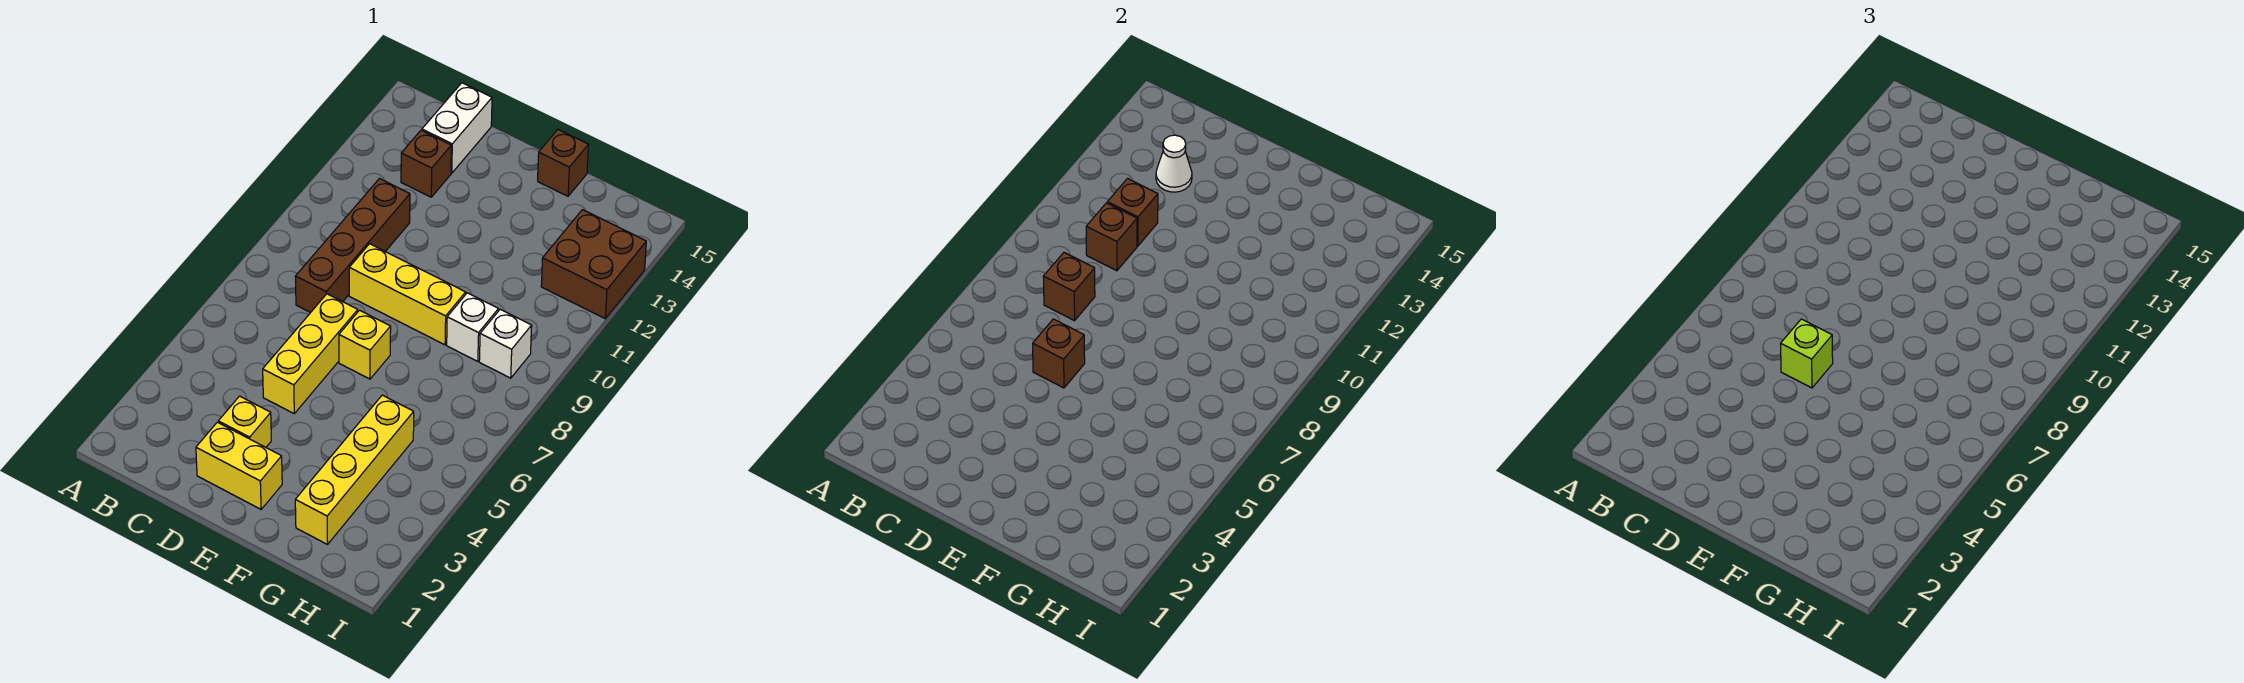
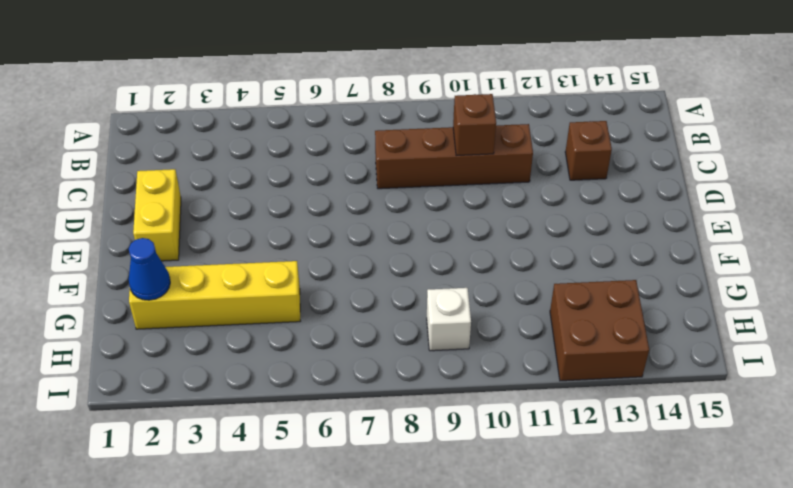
blue 1x1 cone [129,238,170,300] -> none
none -> white 1x2 brick [422,83,492,173]
none -> yellow 1x1 brick [218,396,271,447]
none -> yellow 1x3 brick [263,294,358,413]

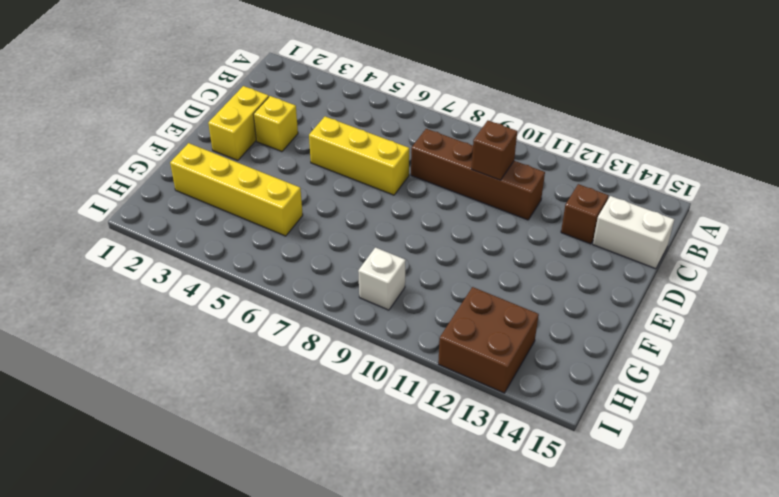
none -> yellow 1x3 brick [349,244,466,345]
none -> yellow 1x1 brick [339,310,391,379]
none -> brown 1x1 brick [538,130,589,196]

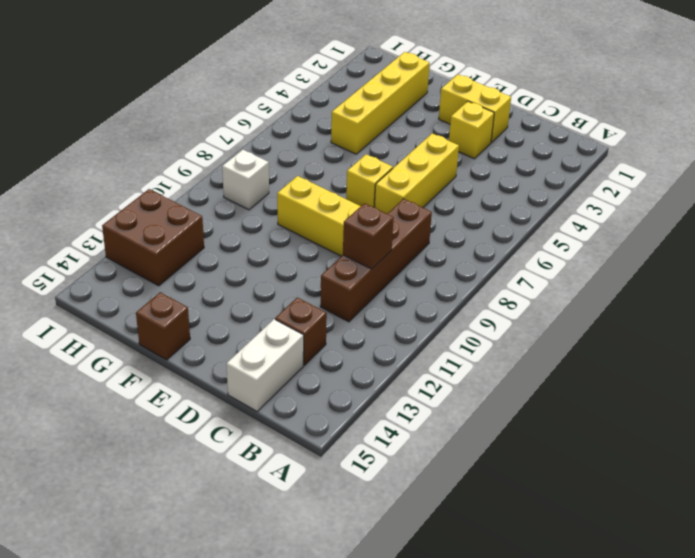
none -> white 1x1 brick [447,293,498,361]
none -> brown 1x1 brick [1043,253,1095,321]
none -> brown 1x1 brick [1107,179,1158,246]

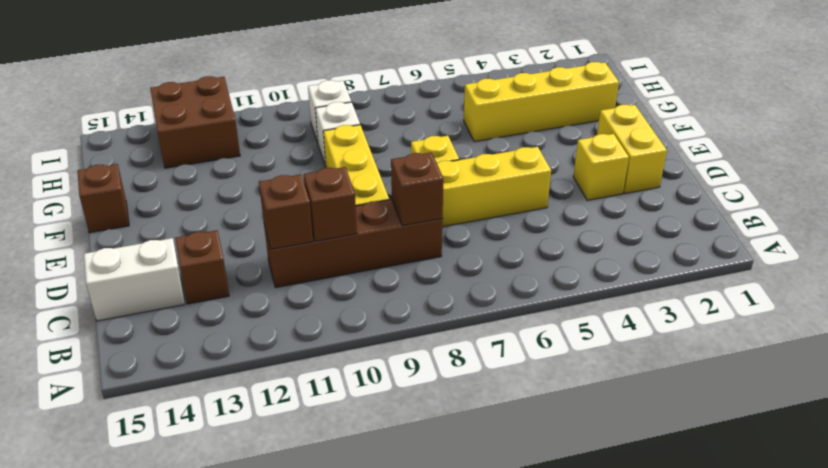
none -> white 1x1 cone [1156,135,1192,192]
none -> brown 1x1 brick [1033,319,1085,388]
none -> lime 1x1 brick [1781,319,1833,388]

